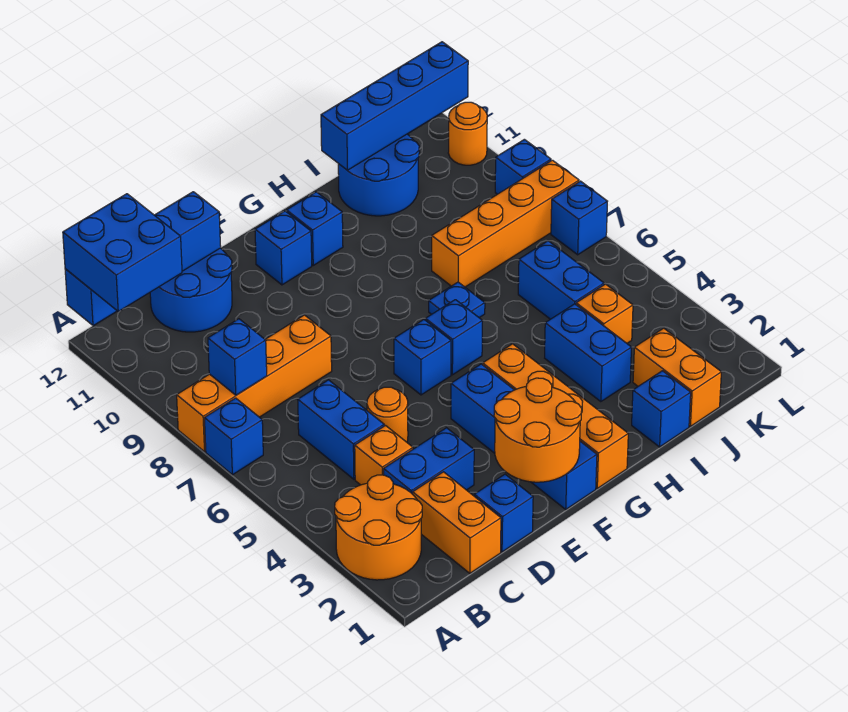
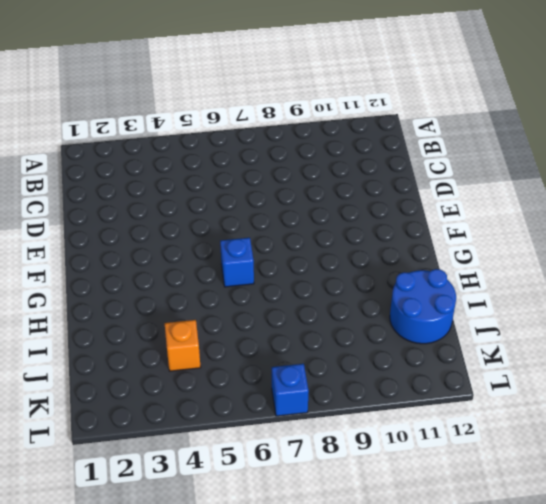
none -> orange 2x2 round brick [335,475,422,580]
none -> blue 1x1 brick [204,398,263,475]
none -> orange 1x4 brick [177,315,332,452]
none -> orange 1x2 brick [413,472,501,573]

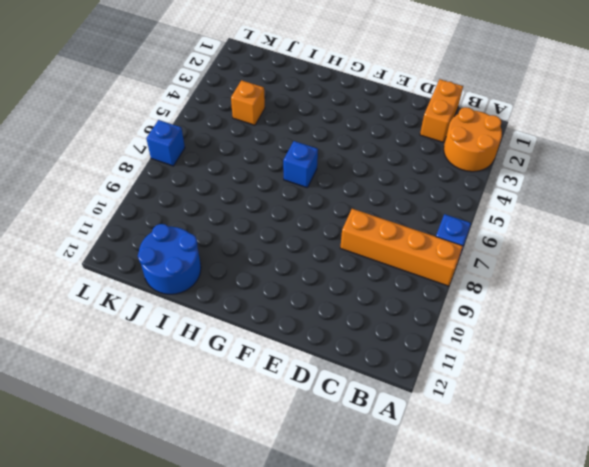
none -> blue 1x2 brick [384,428,474,494]
none -> orange 1x1 brick [355,426,413,485]
none -> blue 1x2 brick [298,380,384,479]
none -> blue 2x2 round brick [150,248,232,332]

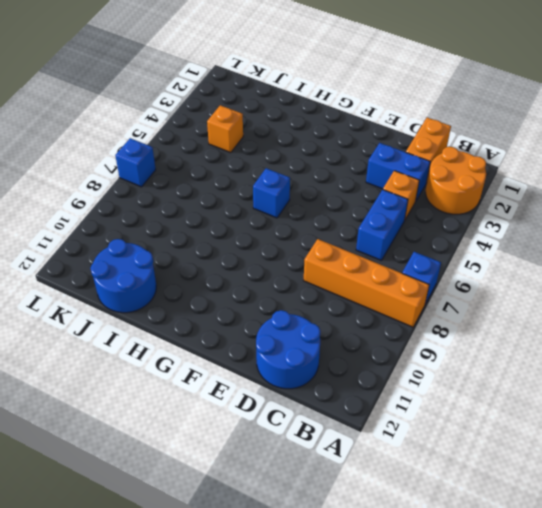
none -> blue 1x1 brick [474,474,533,552]
none -> orange 1x1 round brick [367,387,408,442]
none -> blue 1x4 brick [451,364,597,509]
none -> blue 1x1 brick [394,320,451,395]

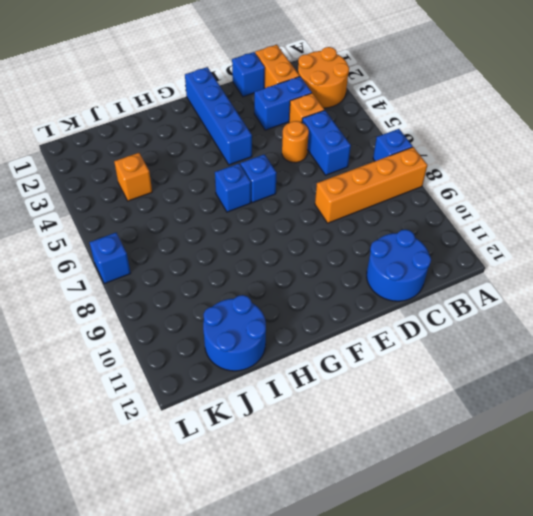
none -> blue 1x1 brick [255,211,312,285]
none -> orange 1x4 brick [483,344,628,488]
none -> blue 1x1 brick [287,192,343,265]
none -> blue 1x1 plate [429,282,485,318]

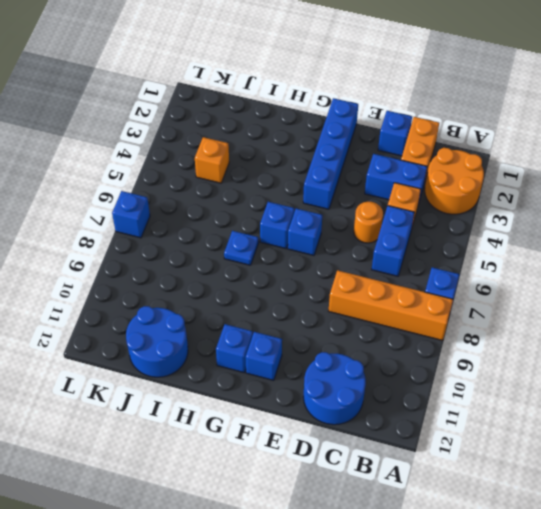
none -> orange 1x4 brick [483,344,628,488]
none -> blue 1x1 brick [632,371,691,447]
none -> blue 1x2 brick [545,304,632,402]
none -> orange 1x4 brick [432,160,579,287]

